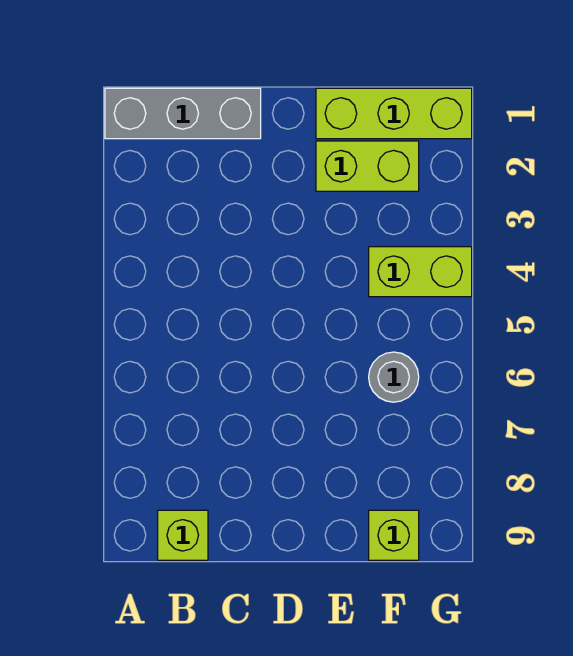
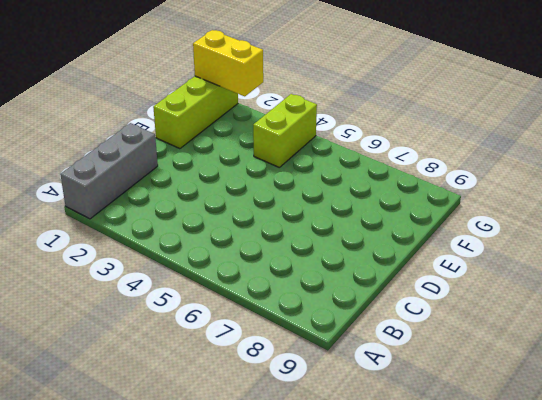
yellow 1x2 brick [193,30,263,96] -> none
none -> lime 1x1 brick [158,510,208,560]
none -> lime 1x2 brick [316,141,419,191]

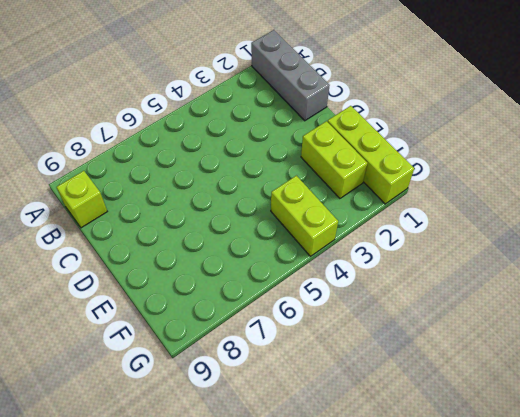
none -> grey 1x1 round brick [369,352,419,402]
none -> lime 1x1 brick [369,510,419,560]

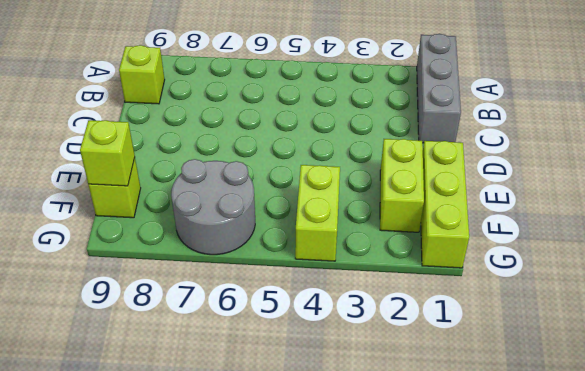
grey 2x2 round brick [171,159,255,255] -> grey 1x1 round brick [369,352,419,402]
lime 1x1 brick [80,120,135,186] -> none

